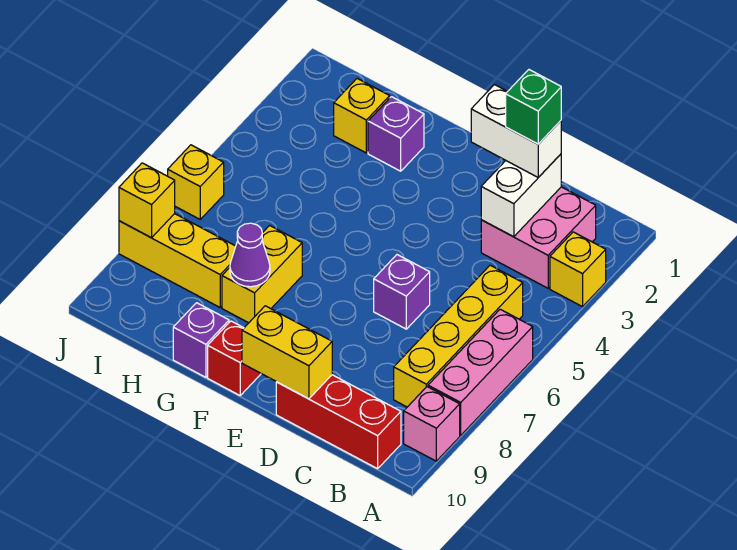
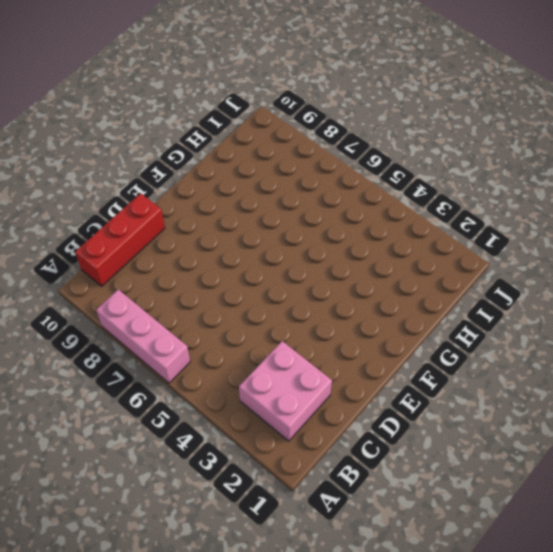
none -> yellow 1x1 brick [550,232,606,307]
none -> pink 1x1 brick [404,387,460,461]
none -> yellow 1x4 brick [394,265,523,407]

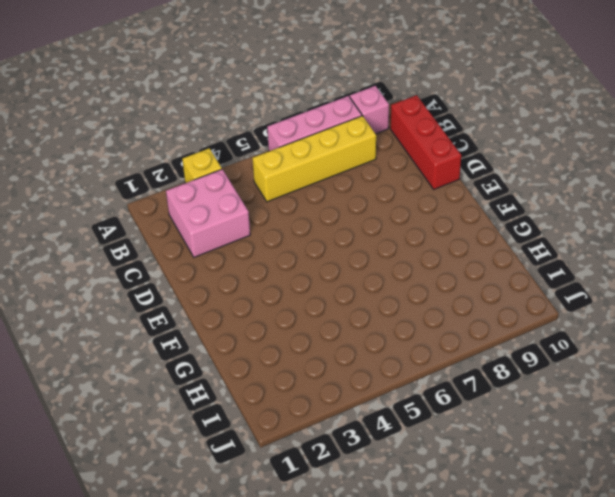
none -> purple 1x1 brick [374,255,430,329]
none -> red 1x1 brick [208,321,261,395]
none -> purple 1x1 brick [368,97,424,171]

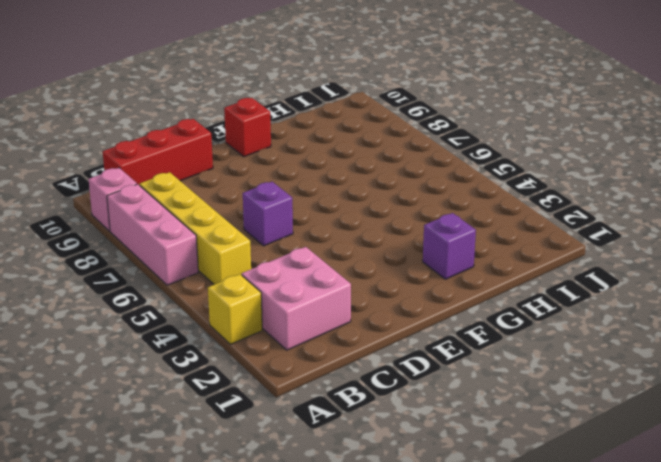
none -> yellow 1x2 brick [222,225,302,323]
none -> purple 1x1 brick [173,303,229,377]
none -> yellow 1x1 brick [334,78,390,153]

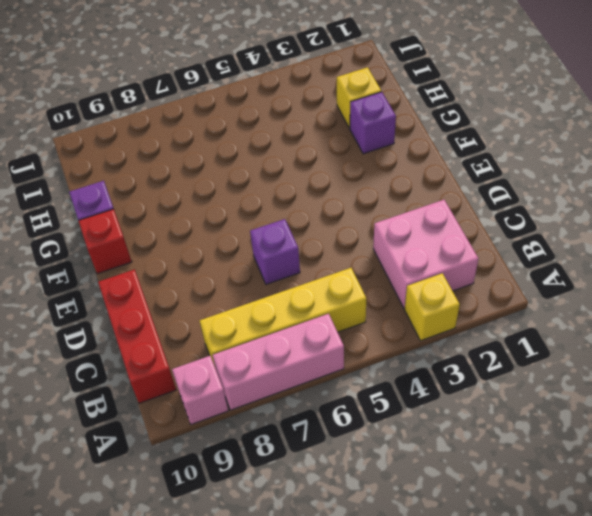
none -> yellow 1x2 brick [222,225,302,323]
none -> yellow 1x3 brick [119,214,236,307]
none -> yellow 1x1 brick [168,145,224,219]

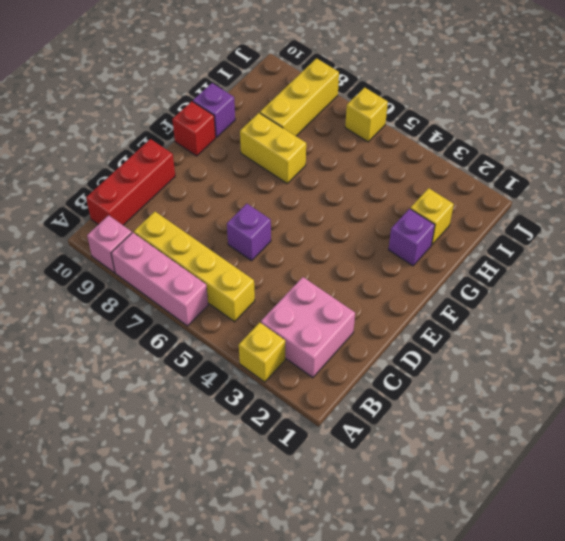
none -> white 1x2 brick [481,154,561,237]
none -> yellow 1x2 brick [242,306,332,399]
none -> purple 1x1 cone [230,223,270,287]

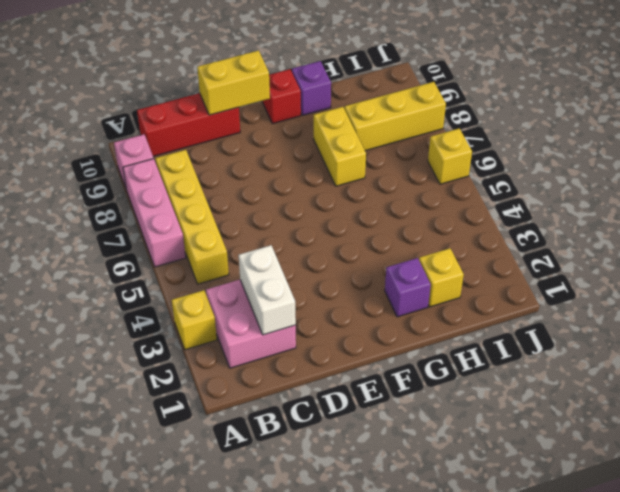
none -> purple 1x1 brick [374,255,430,329]
none -> purple 1x1 cone [230,223,270,287]
none -> yellow 1x1 brick [119,163,175,238]

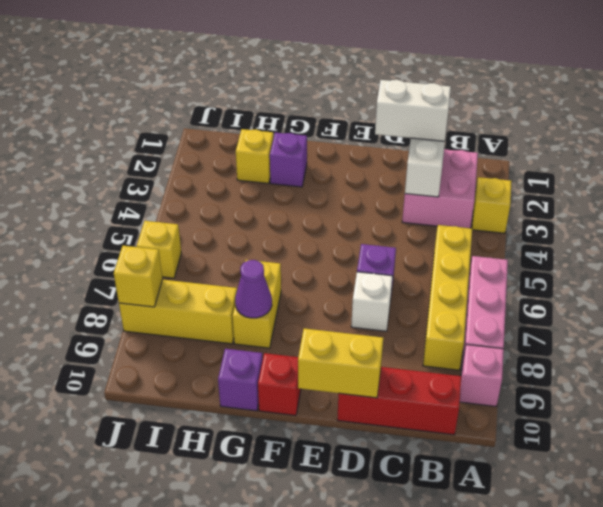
white 1x1 brick [351,272,393,331] -> none
none -> green 1x1 brick [506,70,561,144]

